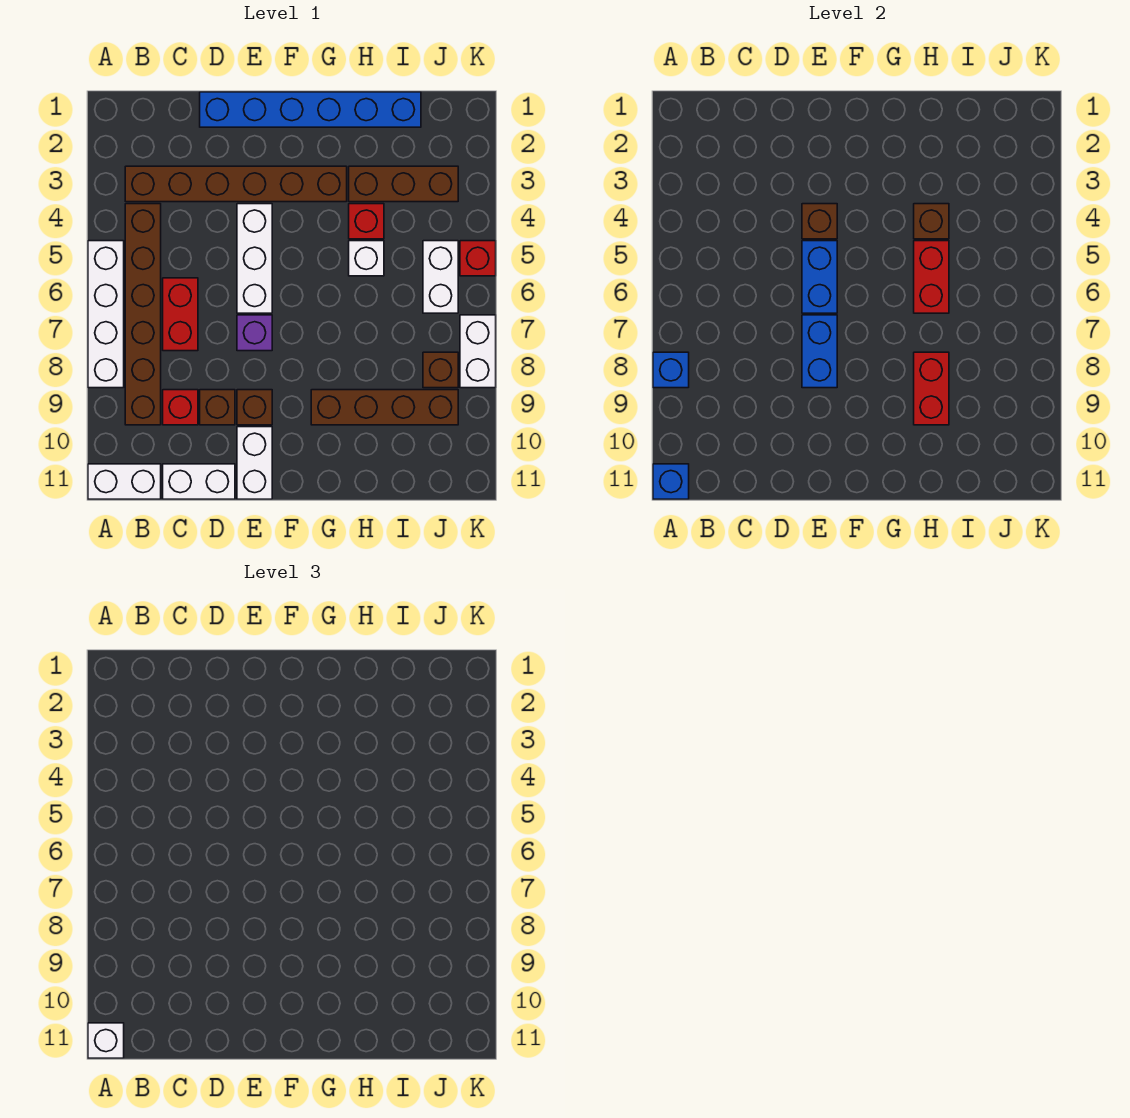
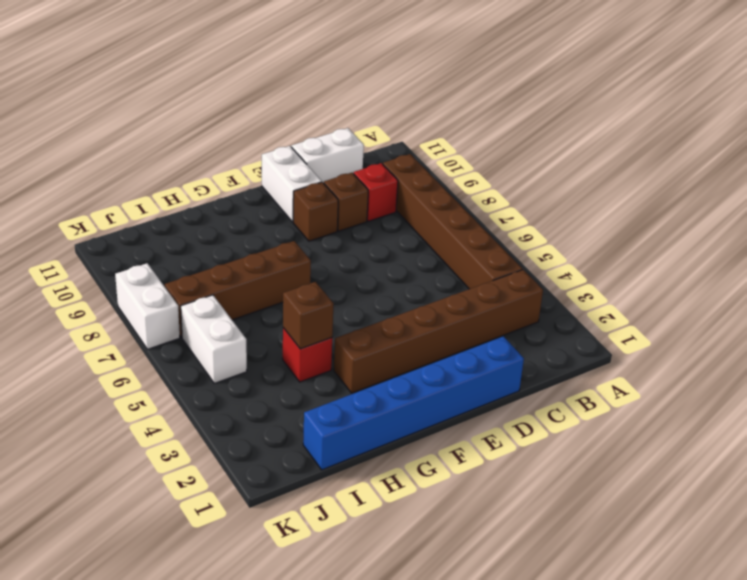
brown 1x4 brick [165,241,311,338] -> brown 1x4 brick moved to [311,390,458,425]
none -> white 1x4 brick [88,241,124,388]
none -> white 1x2 brick [88,464,161,499]
none -> red 1x2 brick [163,278,198,351]
none -> white 1x3 brick [237,204,272,313]

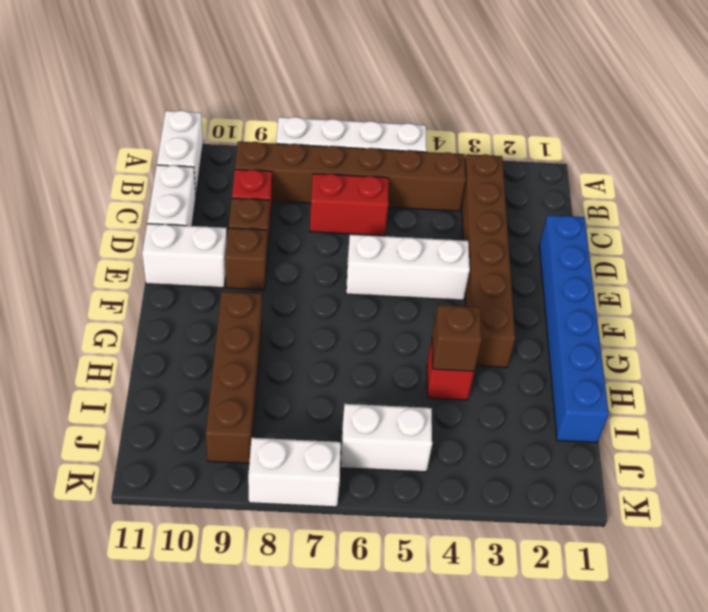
none -> purple 1x1 brick [237,315,272,351]
none -> brown 1x3 brick [349,166,458,202]
none -> white 1x1 brick [349,241,384,276]
none -> brown 1x1 brick [423,352,458,388]

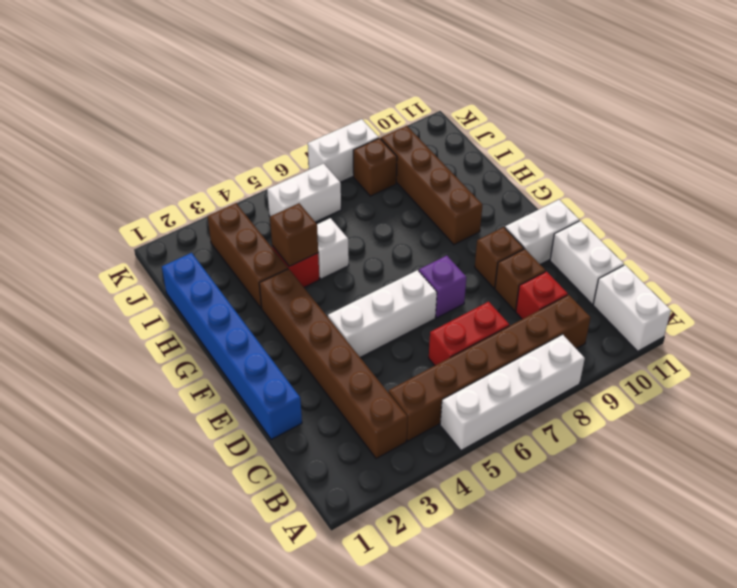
none -> red 1x1 brick [460,241,496,276]
none -> blue 1x1 brick [653,352,689,388]
none -> blue 1x1 brick [653,464,689,499]
none -> brown 1x1 brick [802,204,837,239]

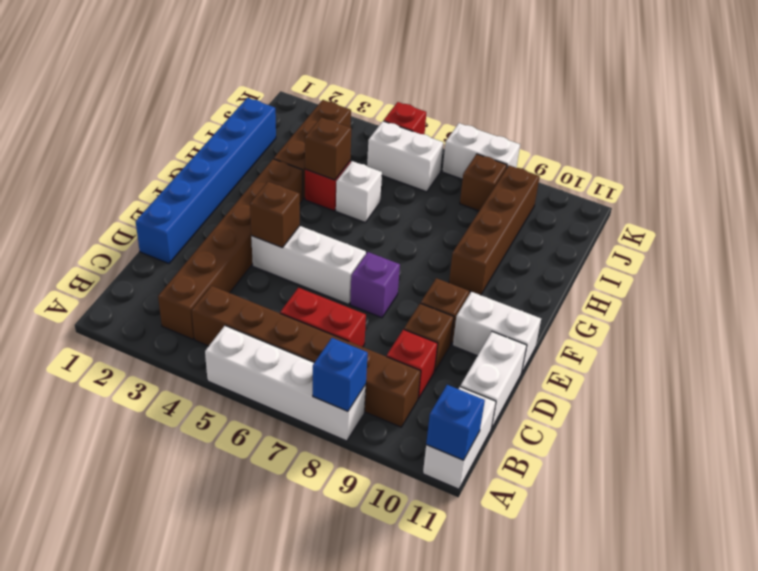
none -> blue 1x2 brick [802,241,837,313]
none -> blue 1x2 brick [802,315,837,388]
none -> red 1x2 brick [914,241,949,313]
none -> red 1x2 brick [914,352,949,425]

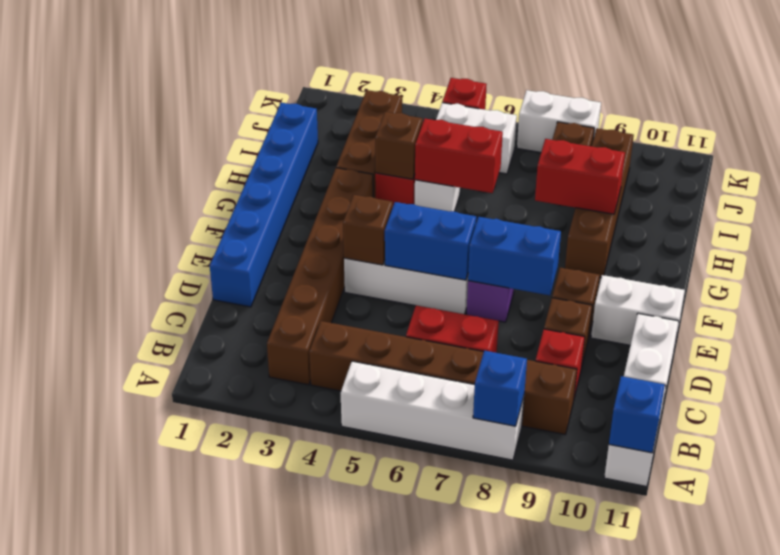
none -> white 1x1 brick [88,1023,124,1058]

